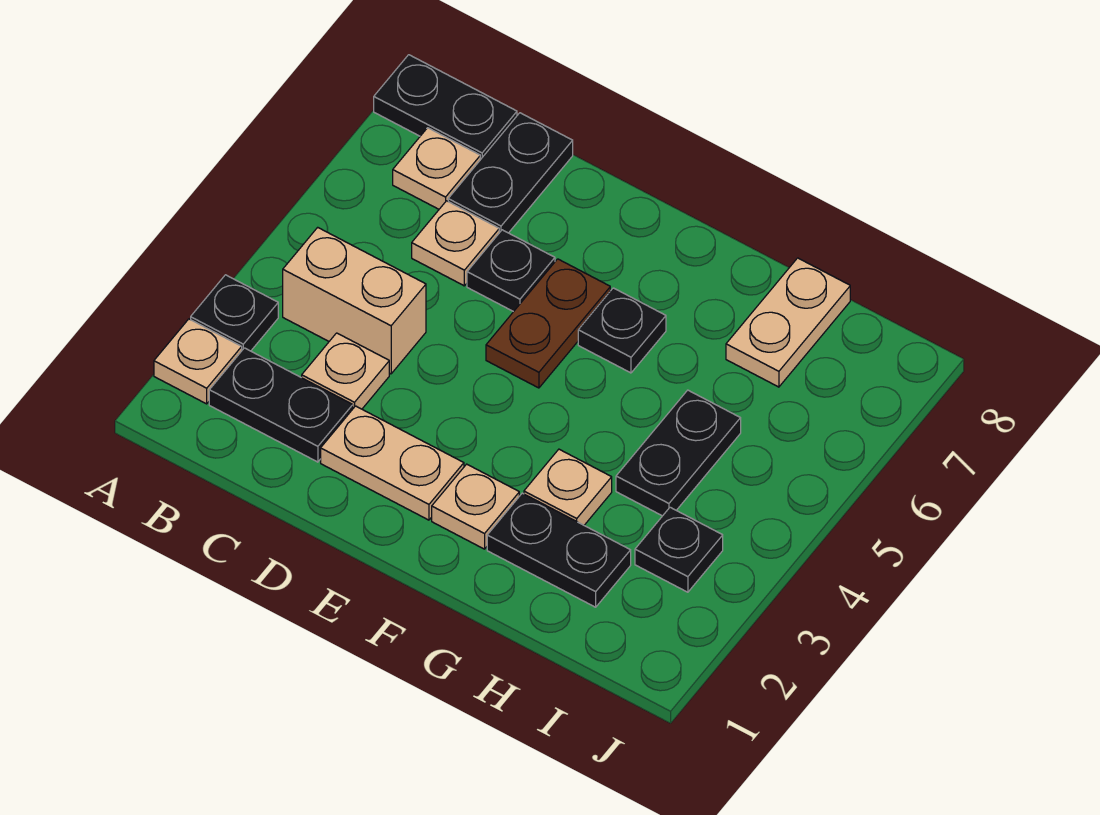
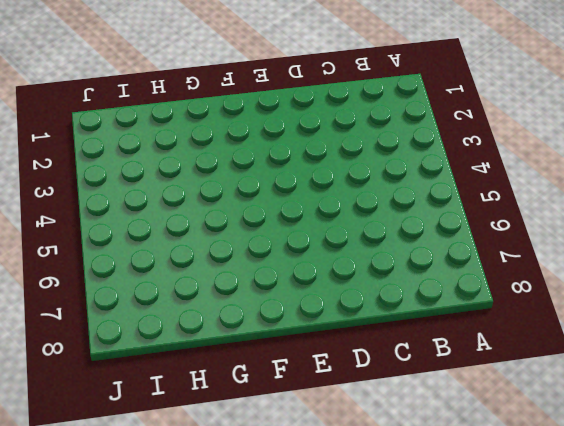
none -> tan 1x1 plate [154,319,242,404]
none -> black 1x1 plate [191,275,278,351]
none -> black 1x2 plate [374,55,517,160]

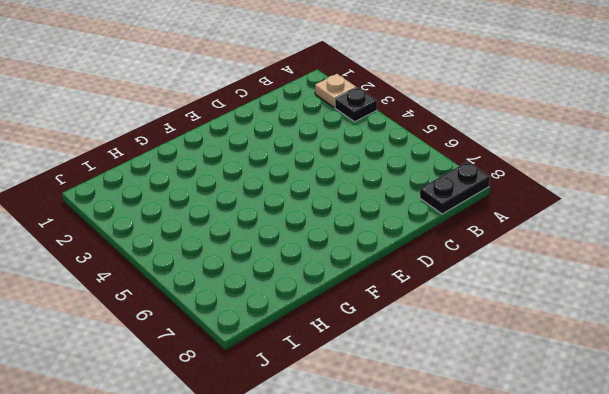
none -> black 1x2 plate [209,348,353,462]
none -> tan 1x2 brick [283,227,426,374]
none -> tan 1x1 plate [393,128,480,209]

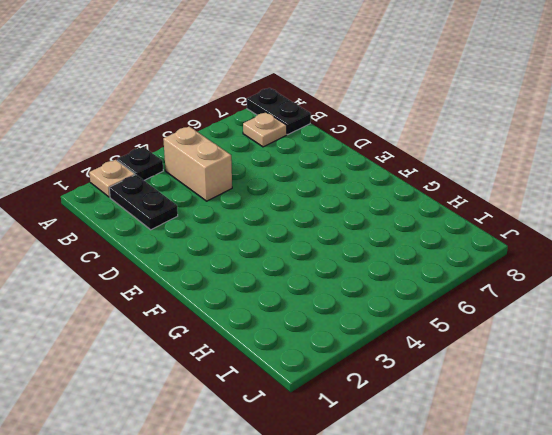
none -> tan 1x1 plate [302,333,389,409]
none -> tan 1x1 plate [412,201,499,286]
none -> black 1x2 plate [448,113,573,233]

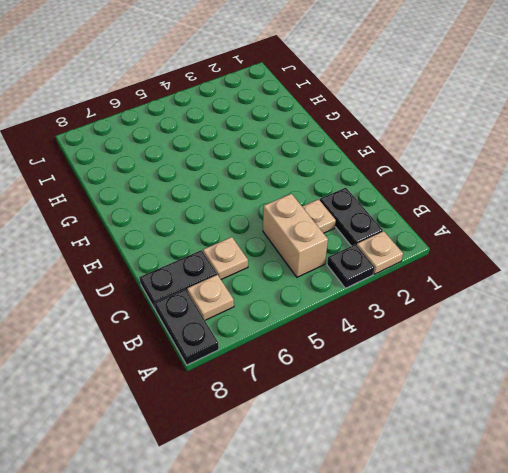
none -> tan 1x2 plate [321,406,464,520]
none -> black 1x1 plate [467,230,555,312]
none -> brown 1x2 plate [486,259,610,388]

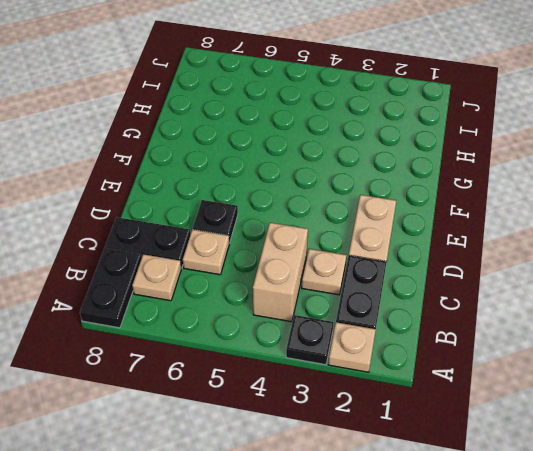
none -> brown 1x2 plate [486,259,610,388]
none -> tan 1x1 plate [432,464,519,549]
none -> black 1x1 plate [578,288,666,373]

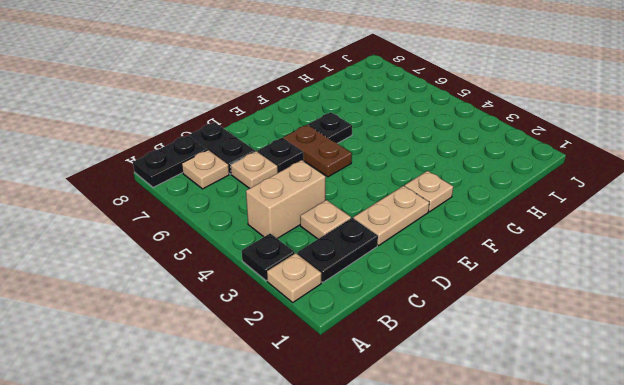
none -> black 1x2 plate [487,493,631,607]
none -> tan 1x1 plate [524,449,612,525]
none -> black 1x2 plate [616,390,741,516]

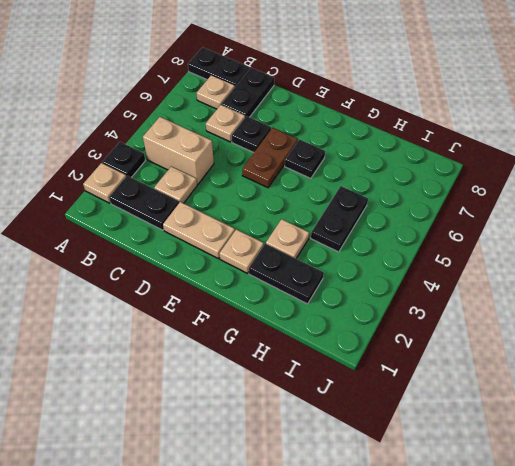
none -> tan 1x2 plate [726,258,850,387]
none -> black 1x1 plate [635,507,723,592]

